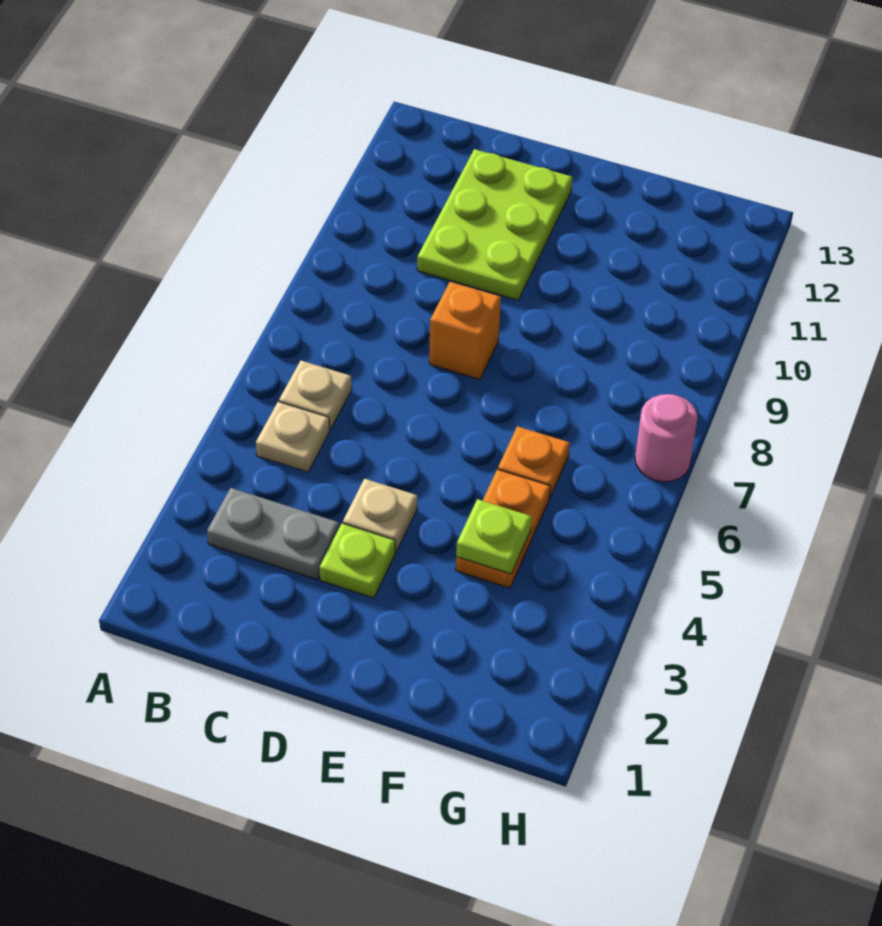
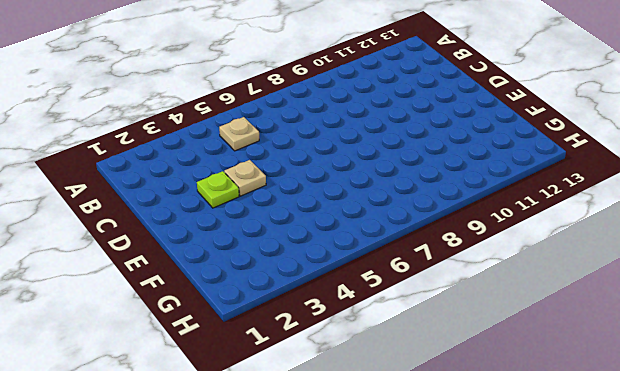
none -> grey 1x2 plate [207,488,339,580]
none -> tan 1x1 plate [279,361,352,429]

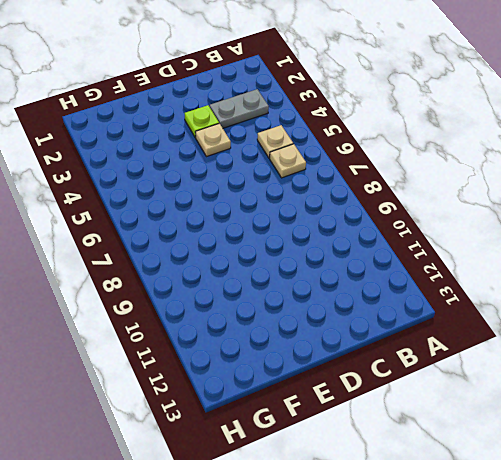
none -> lime 2x3 plate [417,149,572,300]
none -> orange 1x1 brick [429,282,501,380]

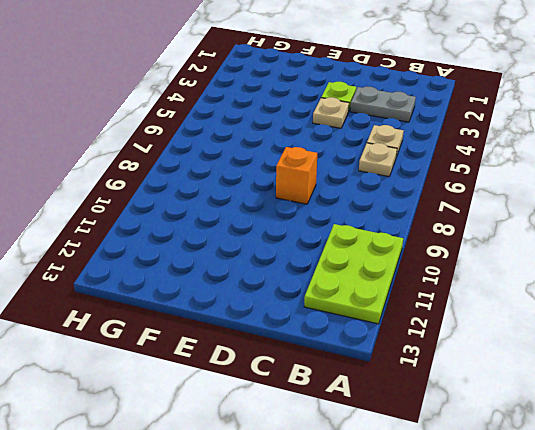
lime 2x3 plate [304,224,403,324] -> lime 2x3 plate moved to [417,149,572,300]
none -> orange 1x2 plate [456,469,550,588]
none -> orange 1x1 plate [498,426,570,497]

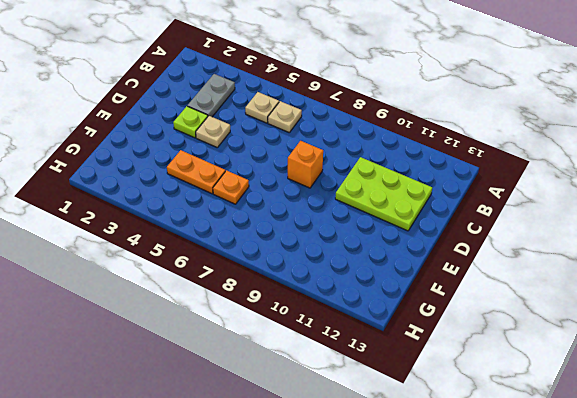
none -> pink 1x1 round brick [635,394,698,482]
none -> lime 1x1 plate [456,499,532,574]

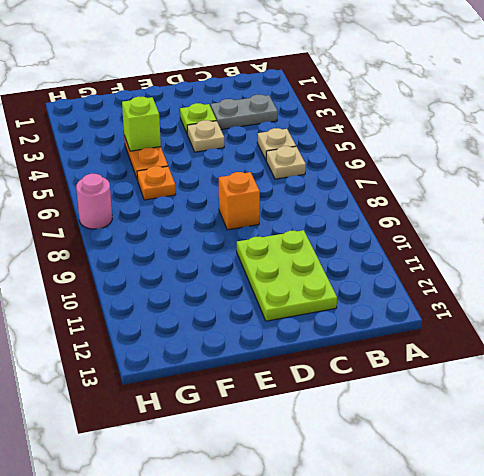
lime 1x1 brick [122,97,161,151] -> lime 1x1 plate [456,499,532,574]

